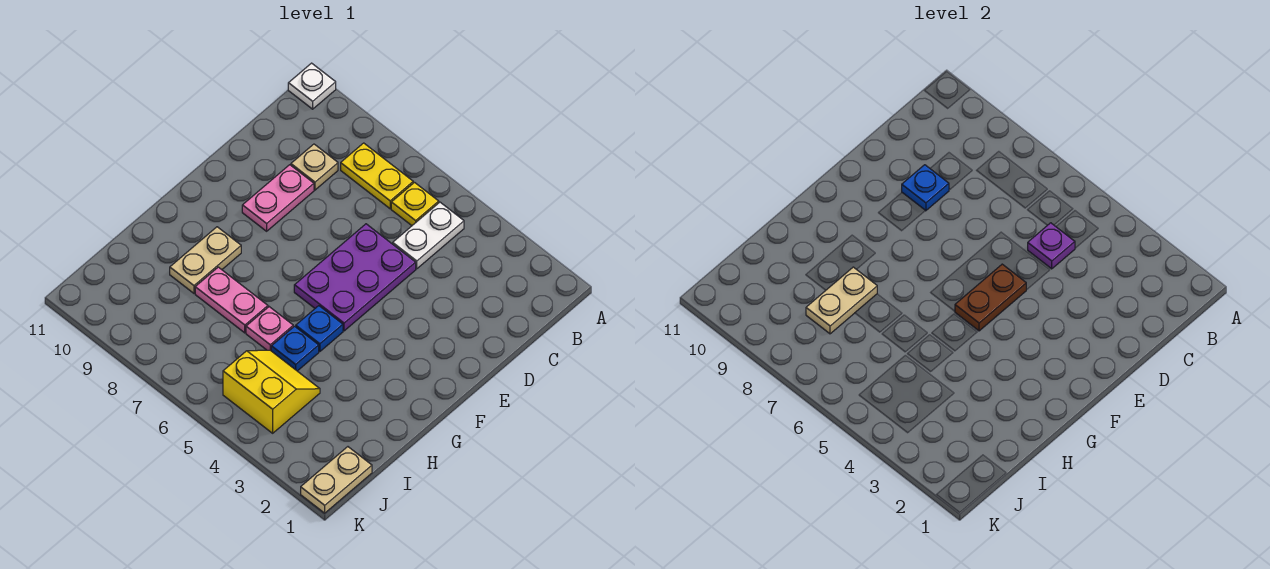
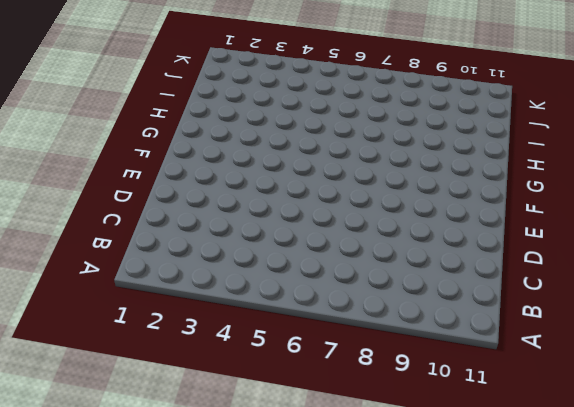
none -> white 1x1 plate [288,63,336,109]
none -> white 1x2 plate [393,202,464,269]
none -> yellow 1x1 plate [391,183,439,225]

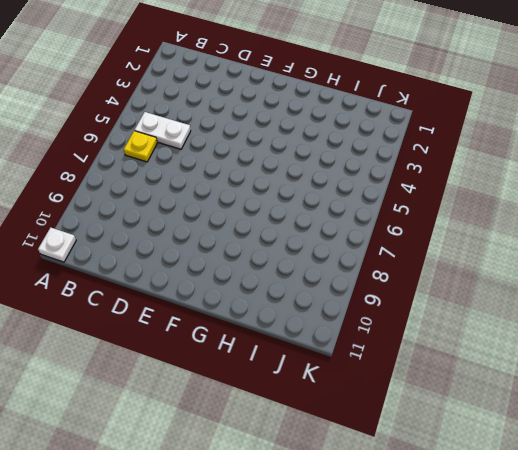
none -> yellow 1x2 plate [341,143,413,209]
none -> tan 1x1 plate [291,144,338,190]
none -> purple 2x3 plate [294,224,416,331]

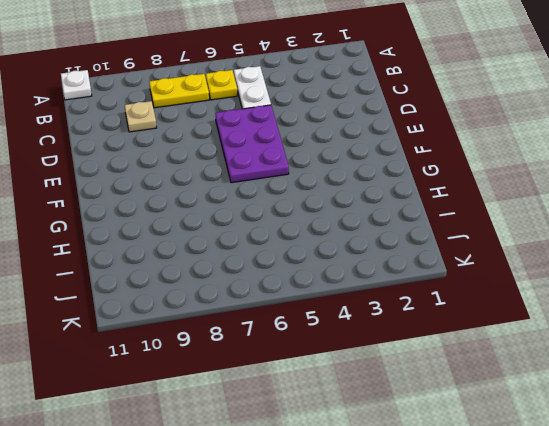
none -> pink 1x2 plate [242,165,314,231]
none -> blue 1x1 plate [296,306,343,352]
none -> tan 1x2 plate [170,227,241,293]

